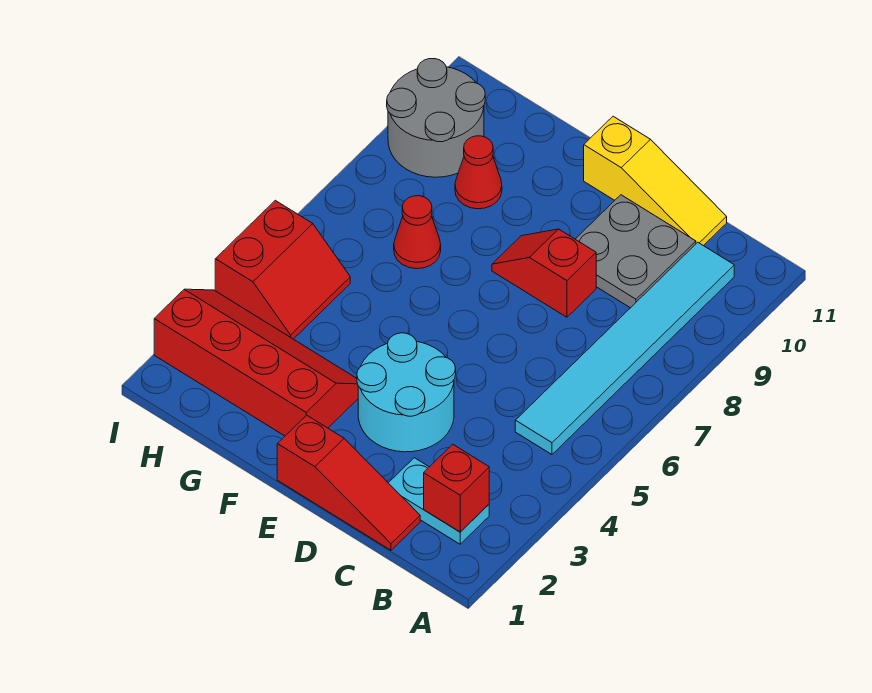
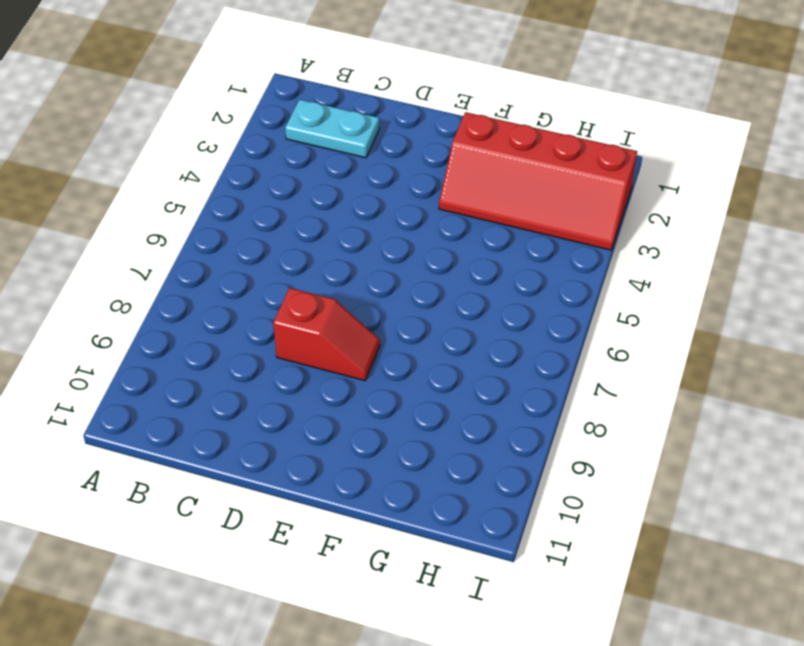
none -> cyan 1x6 tile [515,242,734,454]
none -> red 1x3 slope [277,415,420,550]
none -> grey 2x2 plate [576,195,696,308]

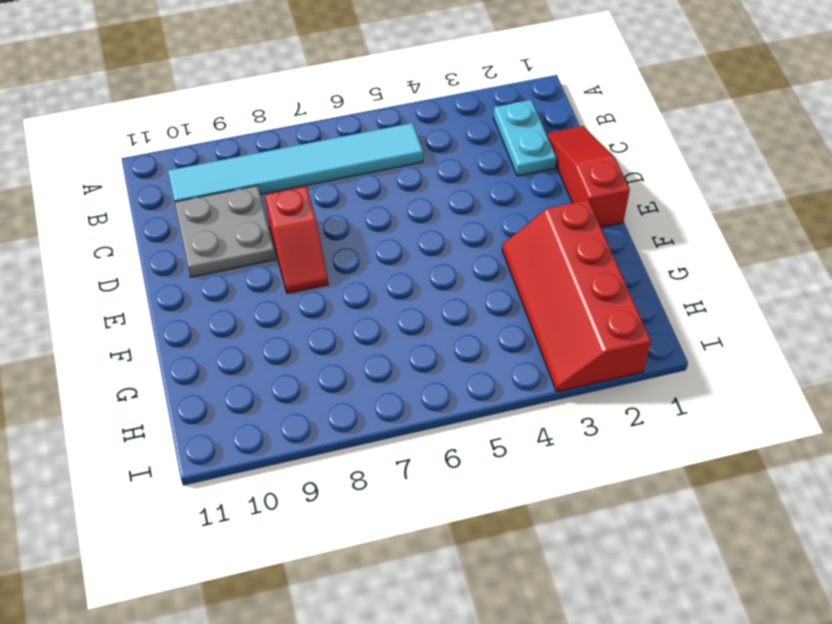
none -> yellow 1x3 slope [584,116,727,246]
none -> cyan 2x2 round brick [357,333,456,452]
none -> red 1x1 cone [394,196,441,269]

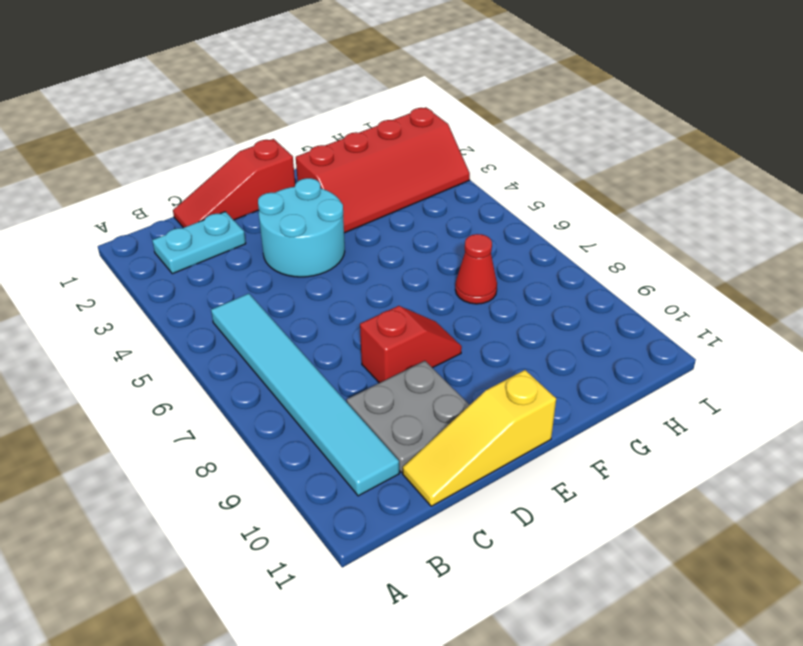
none -> red 1x1 cone [455,136,502,209]
none -> red 2x2 slope [215,200,350,339]
none -> grey 2x2 round brick [387,59,485,177]

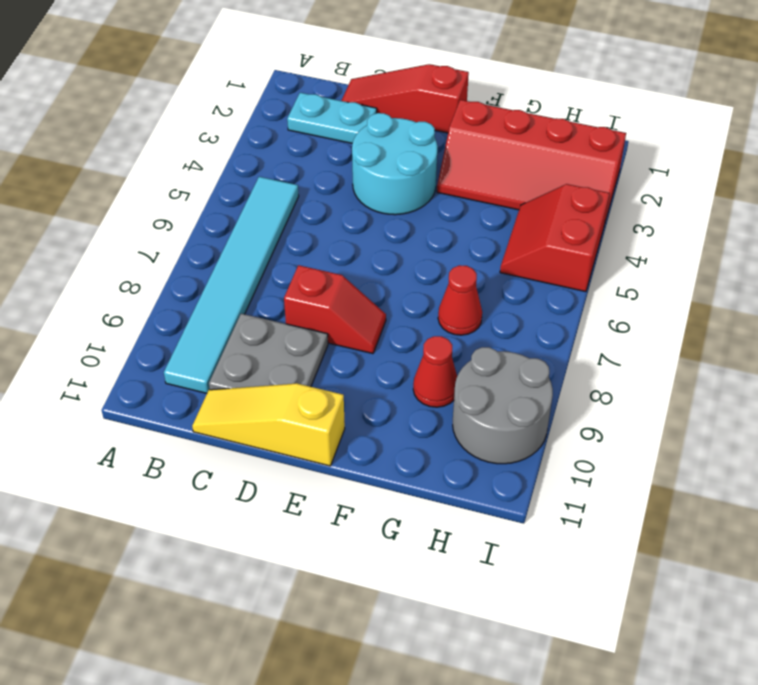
none -> red 1x1 brick [424,444,489,532]

